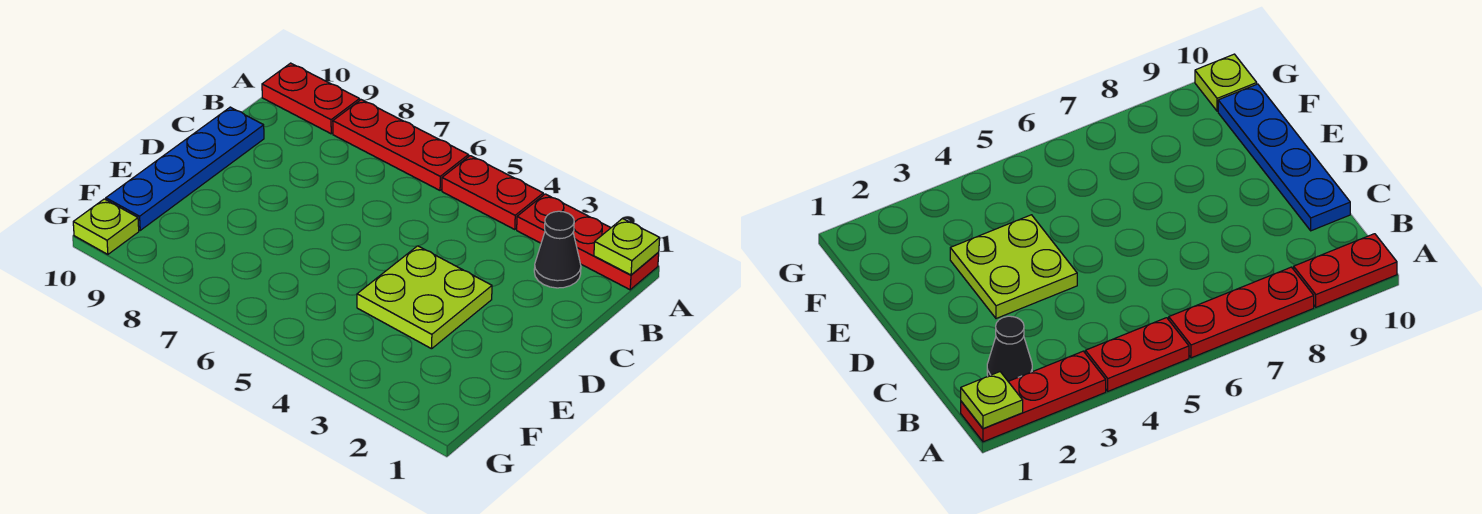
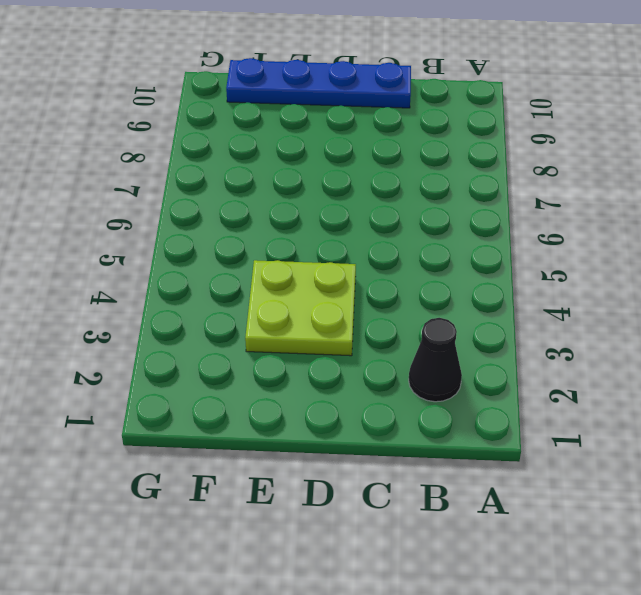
none -> red 1x3 plate [517,194,659,290]
none -> red 1x2 plate [442,156,543,230]

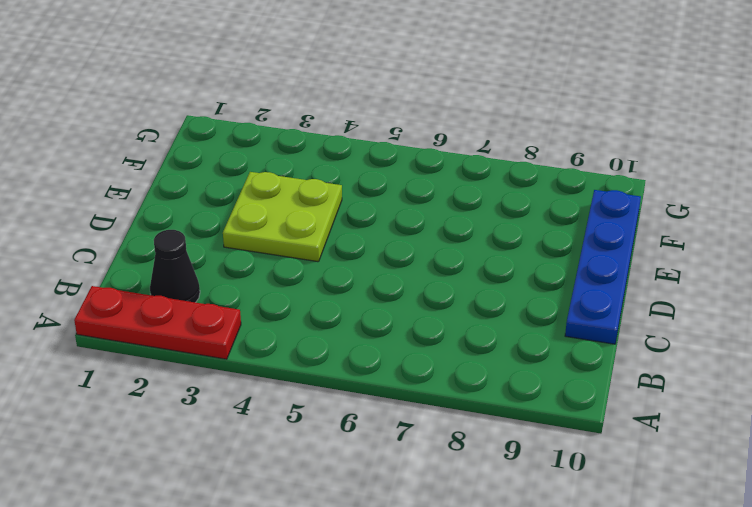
none -> red 1x2 plate [442,156,543,230]
none -> red 1x3 plate [333,100,468,190]

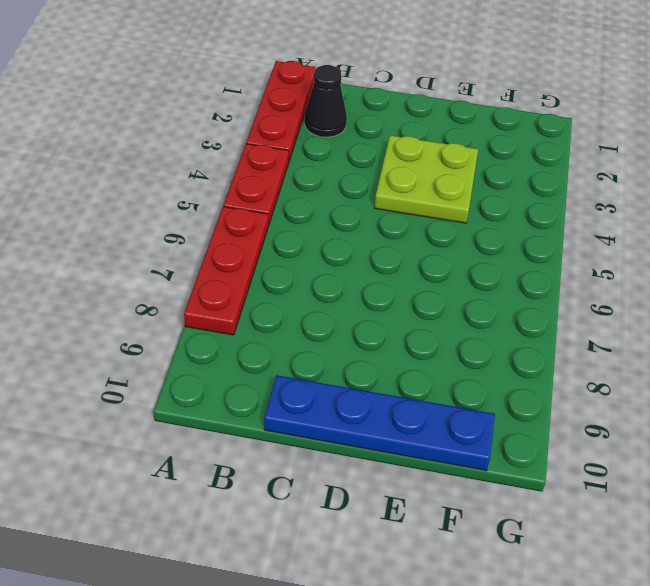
none -> red 1x2 plate [262,63,360,134]
none -> lime 1x1 plate [73,199,139,254]

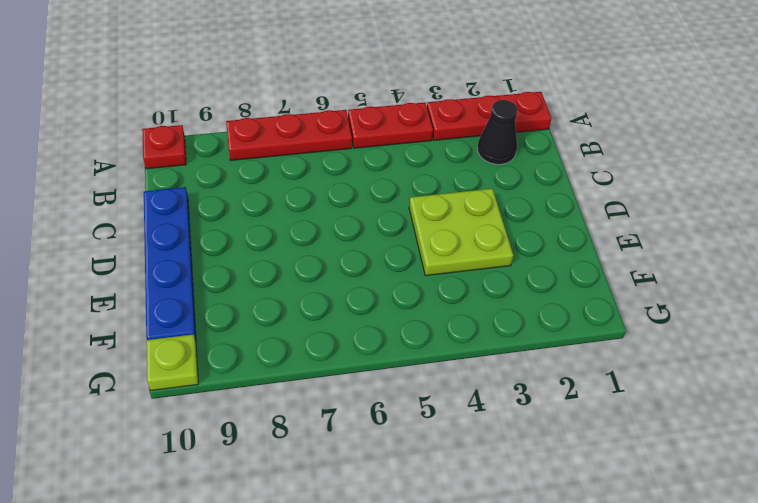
red 1x1 plate [142,125,186,169] -> red 1x2 plate [262,63,360,134]
none -> lime 1x1 plate [594,219,660,275]

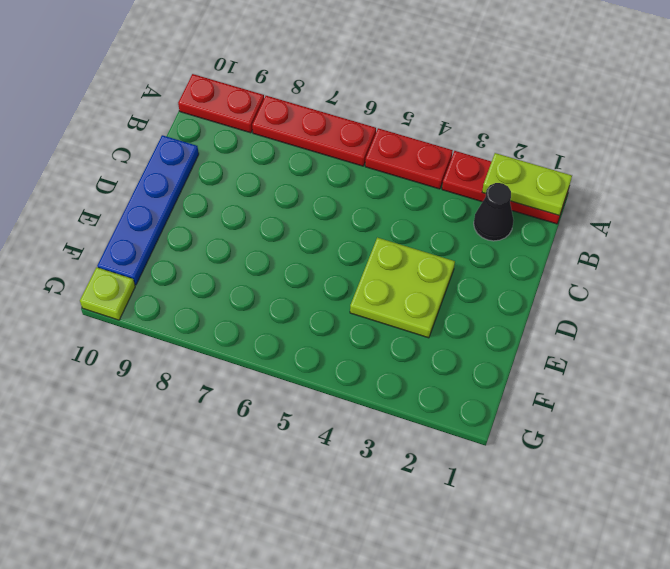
lime 1x2 plate [482,153,572,216] -> lime 1x1 plate [594,219,660,275]

